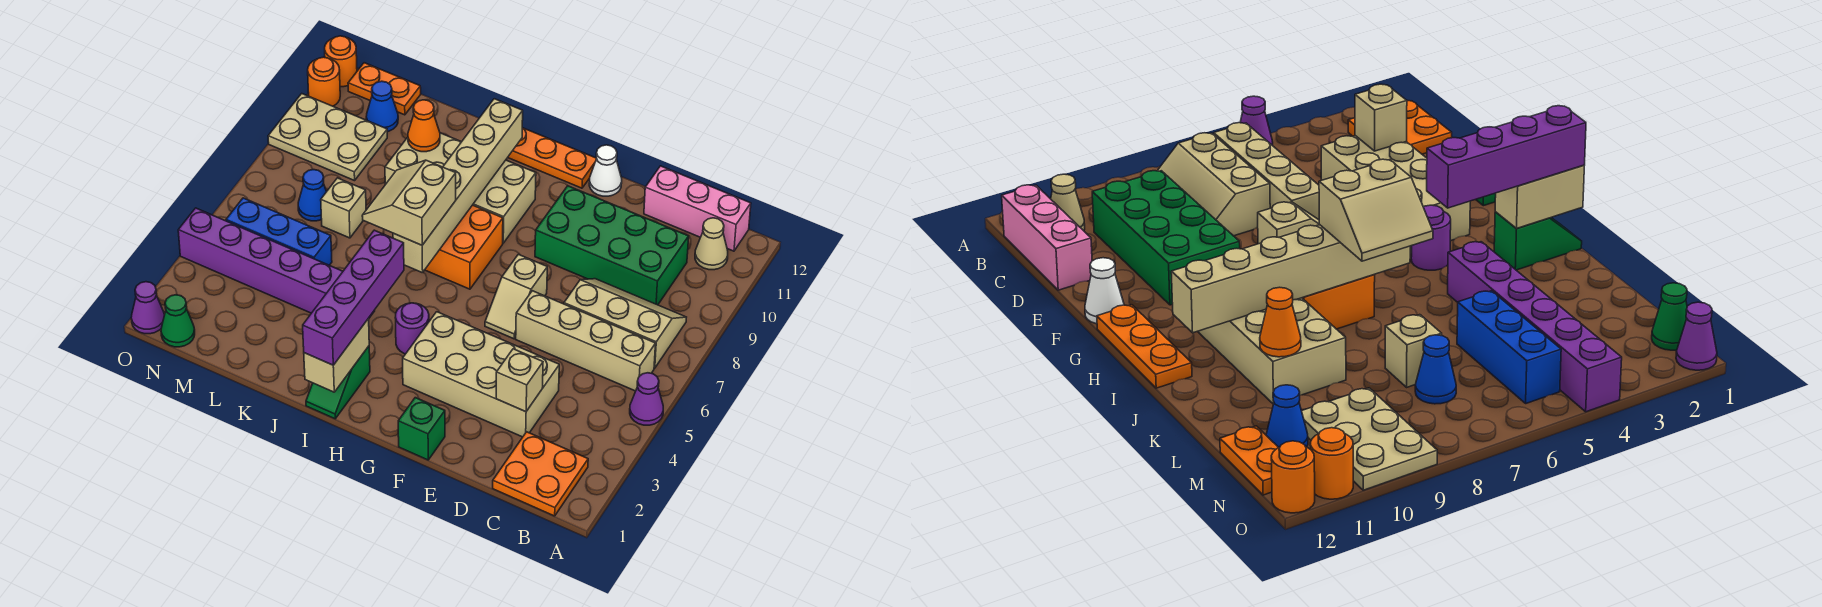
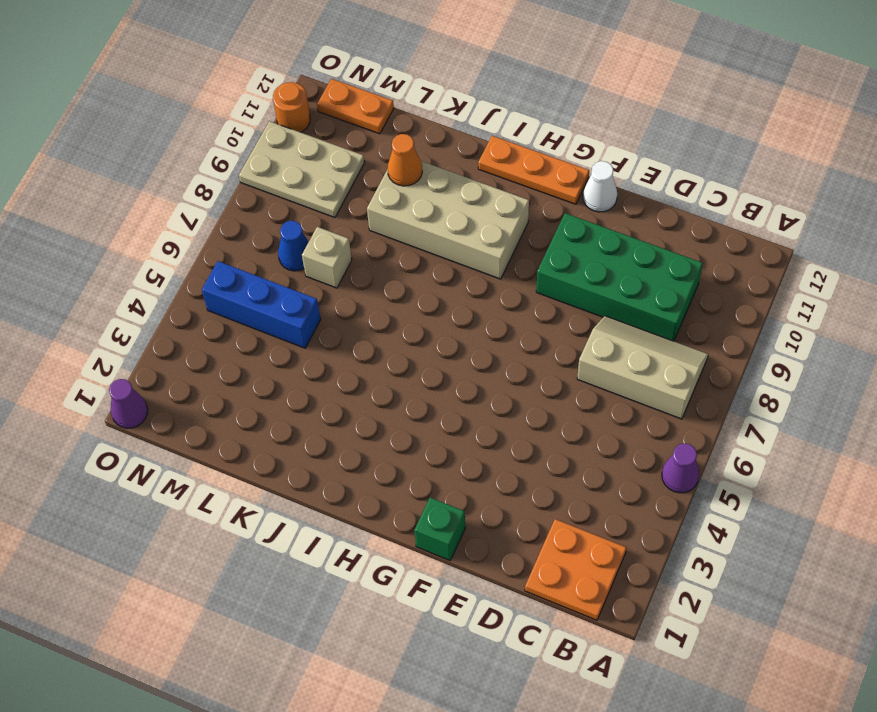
none -> tan 1x4 brick [516,291,656,391]
none -> tan 1x1 cone [695,218,728,270]
none -> pink 1x3 brick [644,166,751,251]
none -> tan 2x4 brick [403,312,559,437]

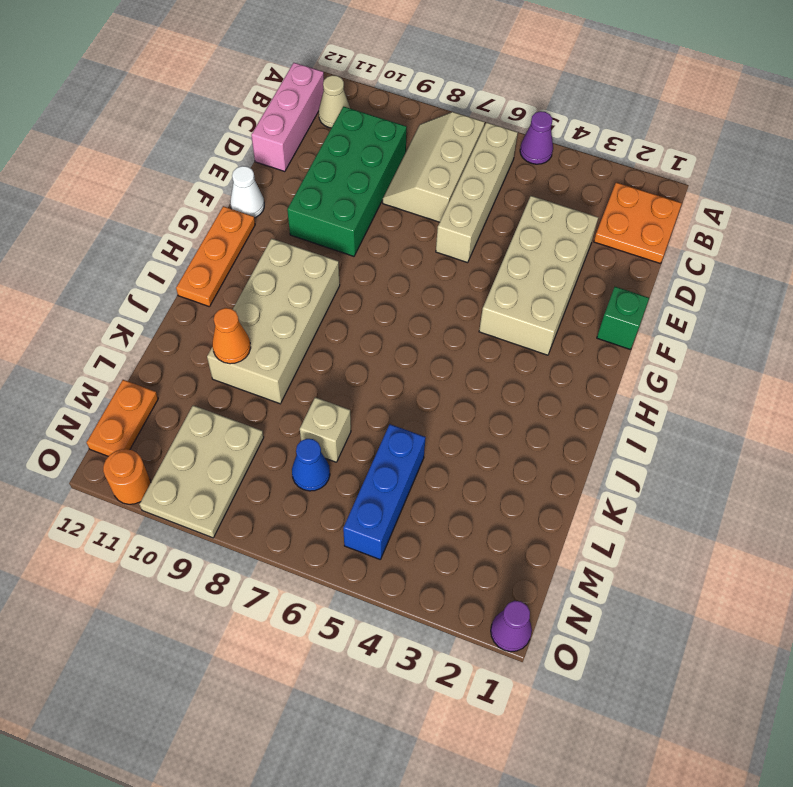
none -> tan 1x2 slope [485,254,547,339]
none -> purple 1x1 round brick [395,303,429,354]
none -> orange 2x2 brick [425,205,503,289]
none -> green 1x2 slope [306,346,370,419]

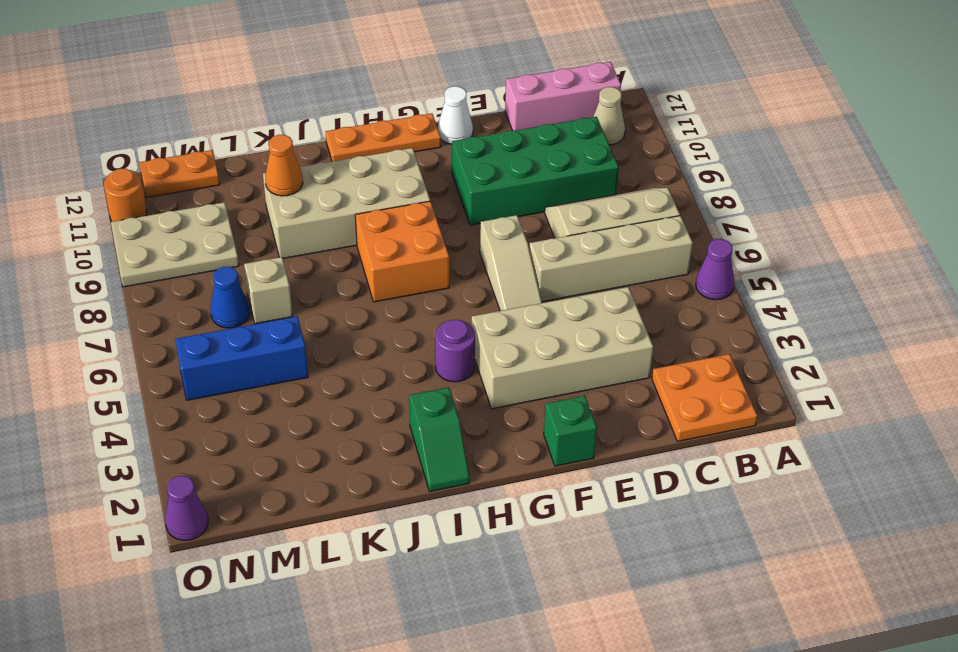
tan 1x3 slope [480,215,542,311] -> tan 1x2 slope [485,254,547,339]
none -> purple 1x6 brick [178,208,374,318]
none -> blue 1x1 cone [366,81,398,132]
none -> green 1x1 cone [161,295,195,347]
none -> orange 1x1 round brick [325,36,357,87]

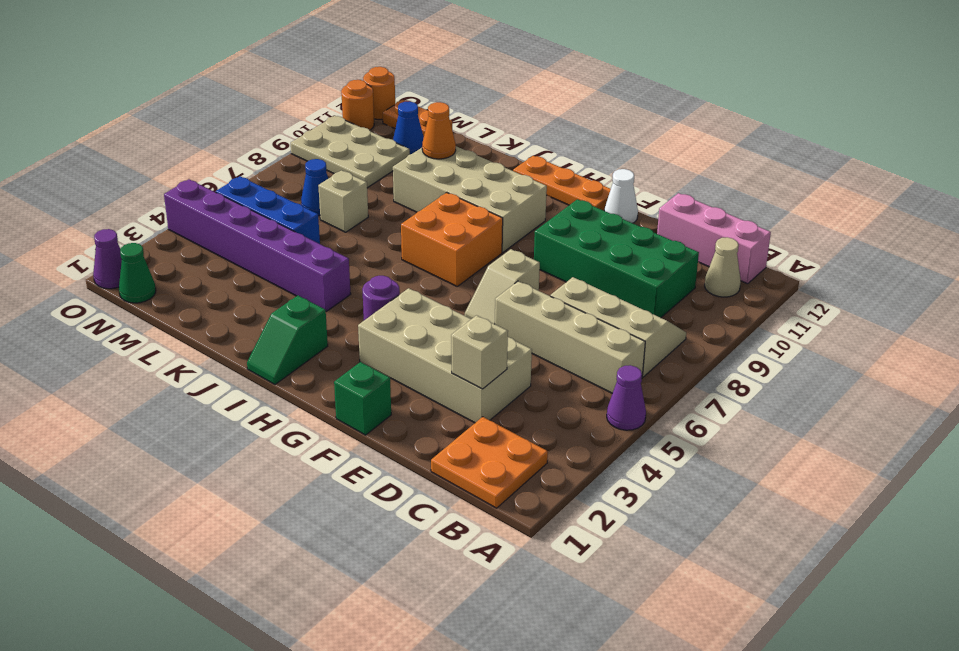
none -> tan 1x2 brick [304,318,369,392]
none -> tan 1x6 brick [393,99,523,273]
none -> purple 1x4 brick [303,230,404,365]
none -> tan 2x2 slope [362,160,456,245]

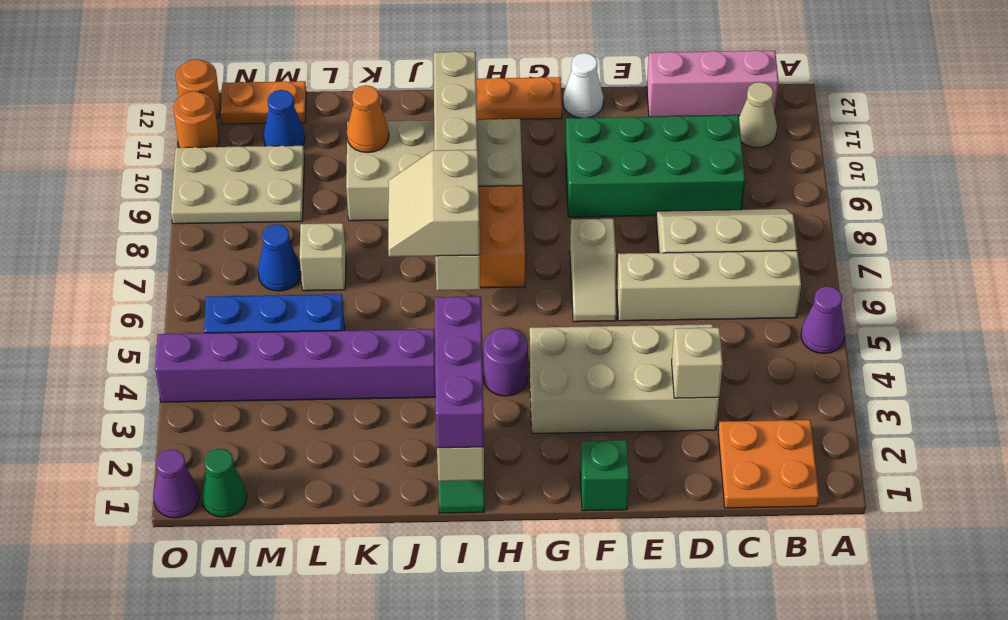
purple 1x3 brick [435,296,484,448] -> purple 1x4 brick [303,230,404,365]

